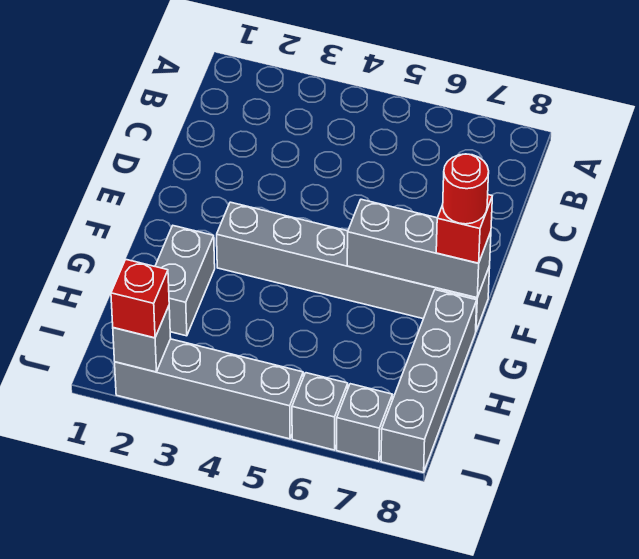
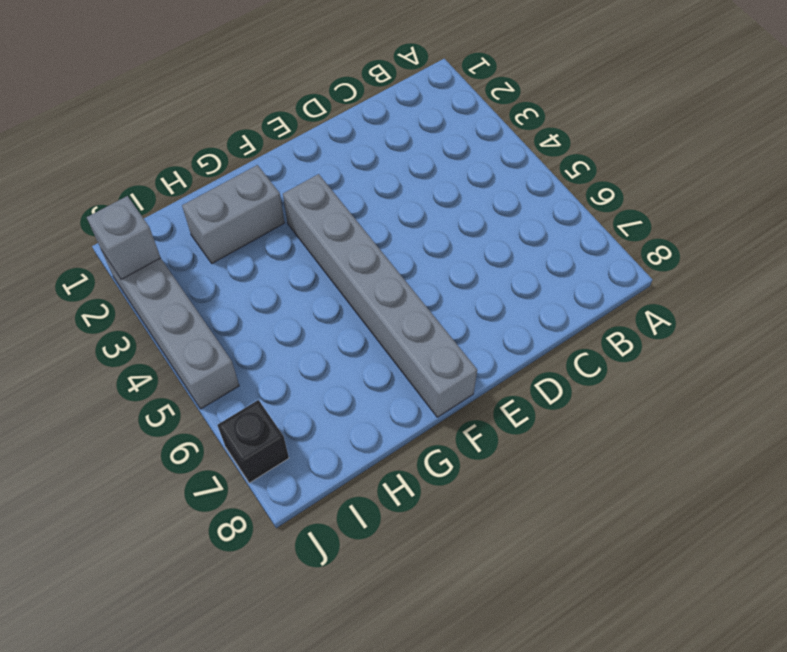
black 1x1 brick [218,400,289,483] -> grey 1x1 brick [337,384,392,461]
none -> grey 1x4 brick [381,290,477,472]
none -> grey 1x1 brick [292,373,348,450]

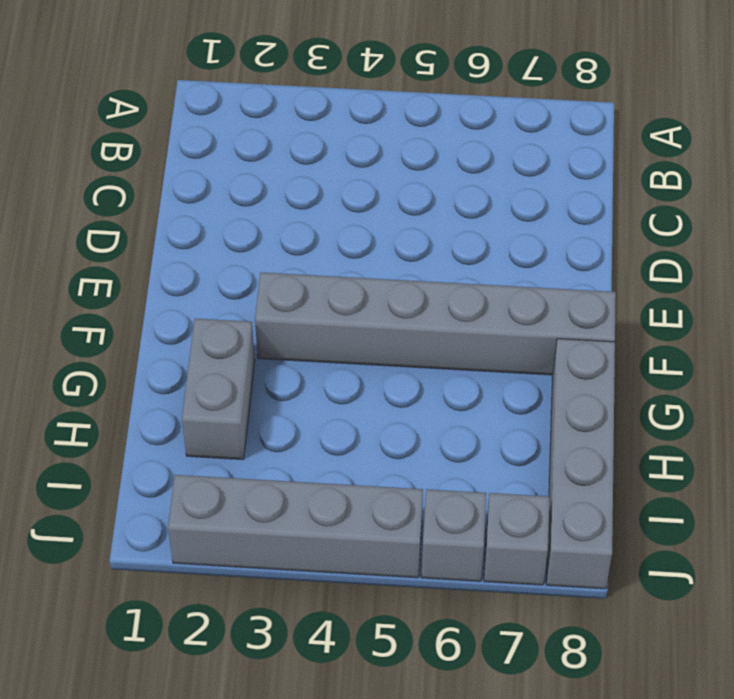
none -> grey 1x3 brick [347,199,491,298]
none -> grey 1x1 brick [113,306,171,372]

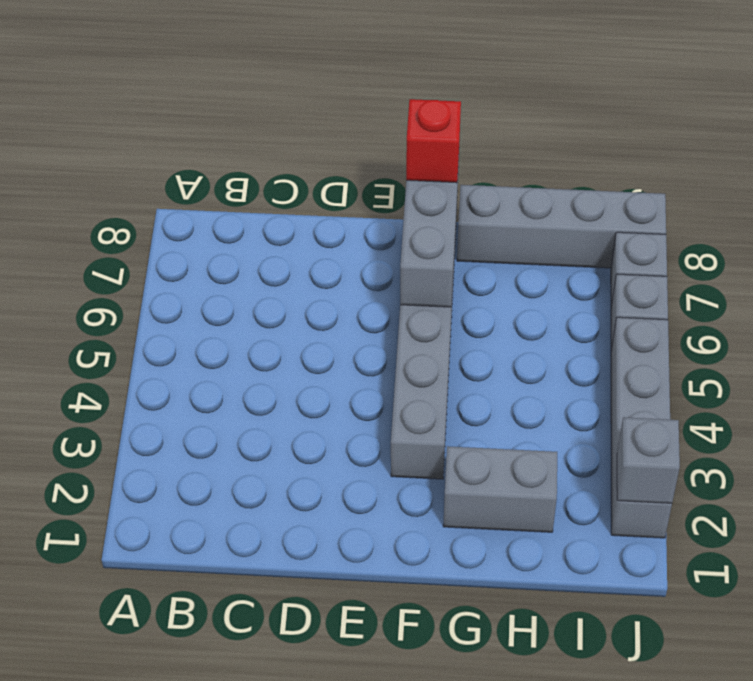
none -> red 1x1 brick [111,260,169,338]
none -> red 1x1 round brick [443,154,489,224]

